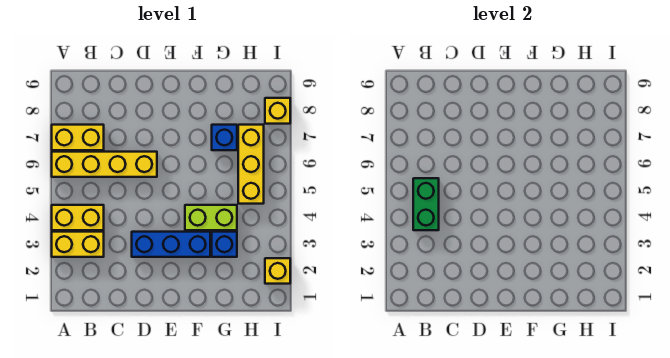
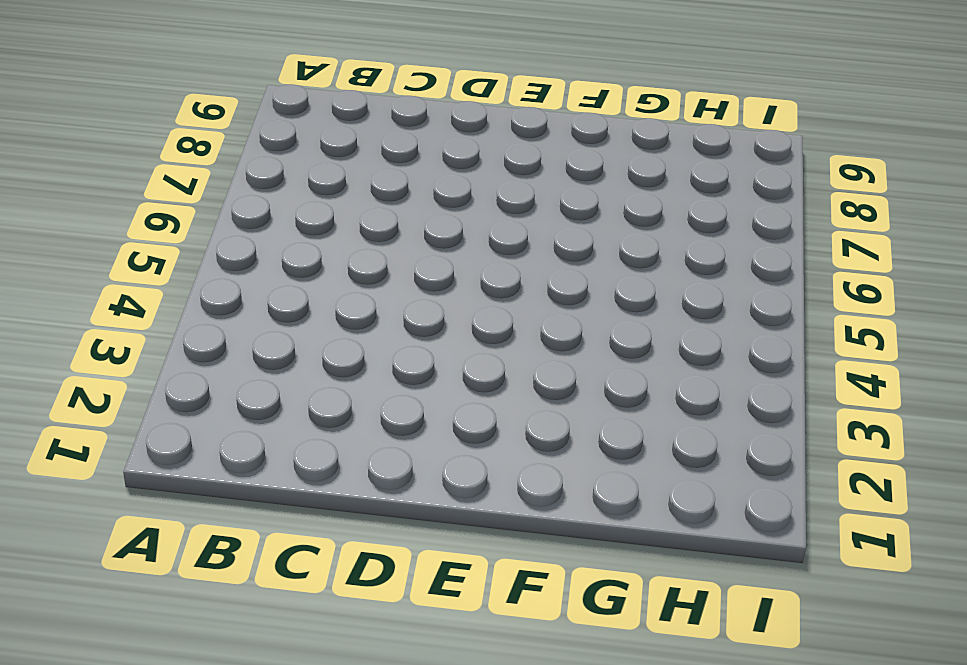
none -> yellow 1x2 brick [52,232,104,257]
none -> yellow 1x2 brick [52,205,104,230]
none -> yellow 1x4 brick [52,152,157,177]

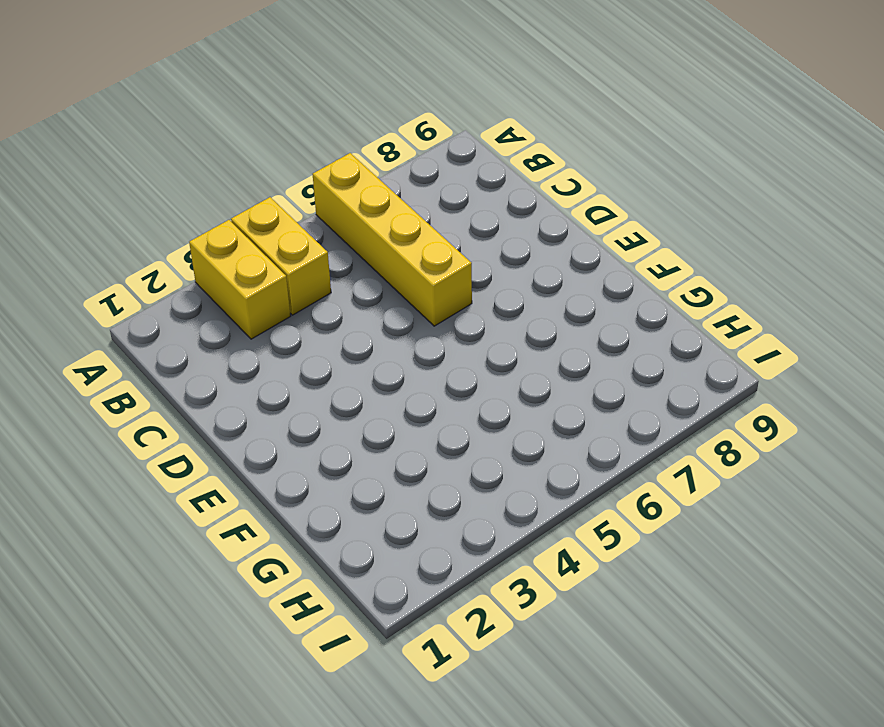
none -> yellow 1x2 brick [52,125,104,150]
none -> blue 1x3 brick [132,232,210,257]
none -> lime 1x2 brick [185,205,237,230]

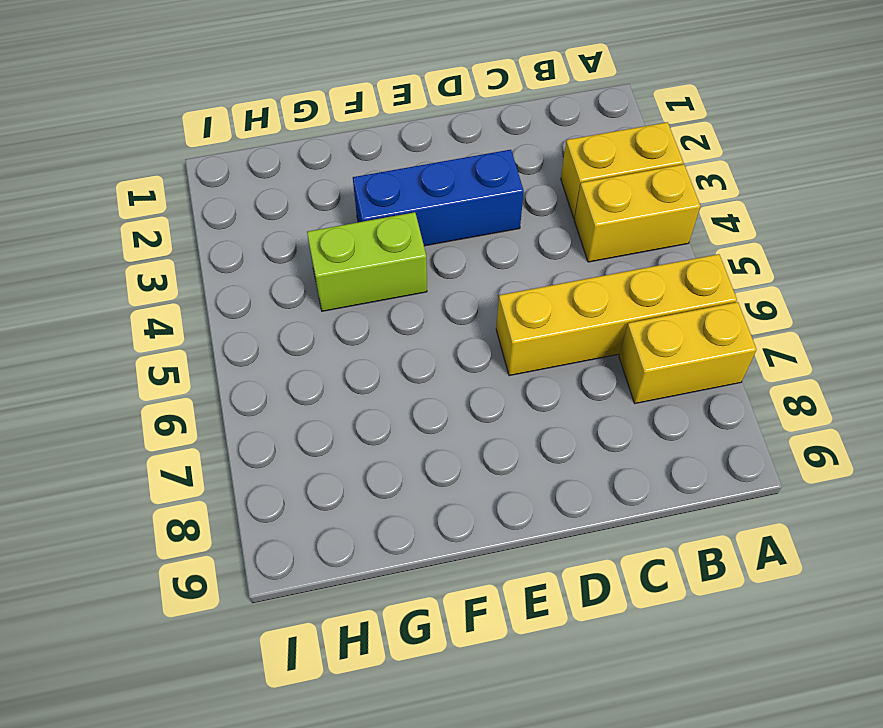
none -> blue 1x1 brick [212,232,237,257]
none -> blue 1x1 brick [212,125,237,150]
none -> yellow 1x3 brick [238,125,264,204]

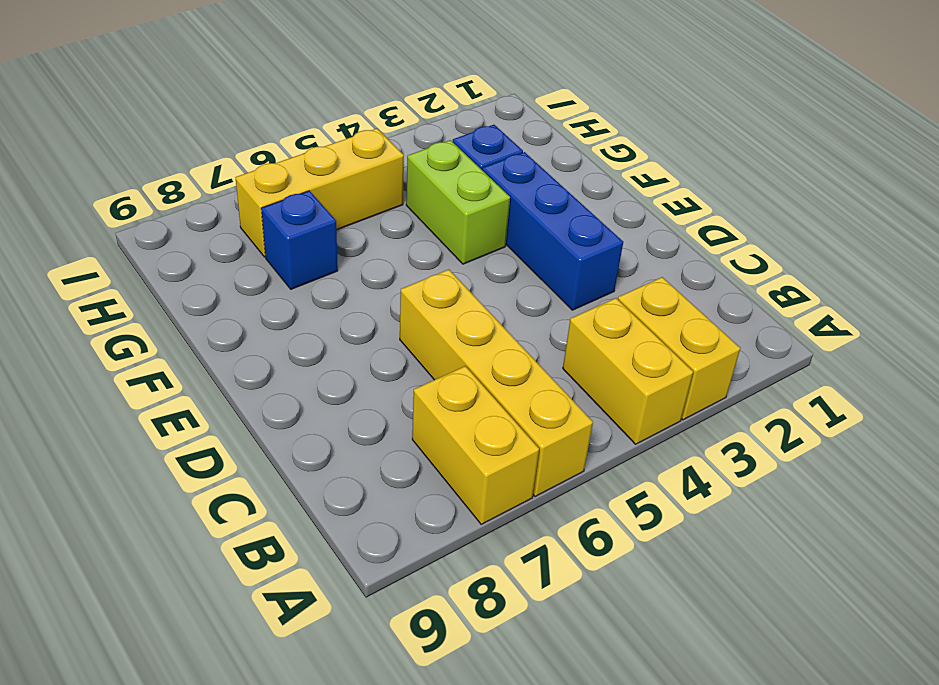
none -> yellow 1x1 brick [265,258,290,284]
none -> yellow 1x1 brick [265,98,290,124]
none -> green 1x2 brick [413,178,439,230]

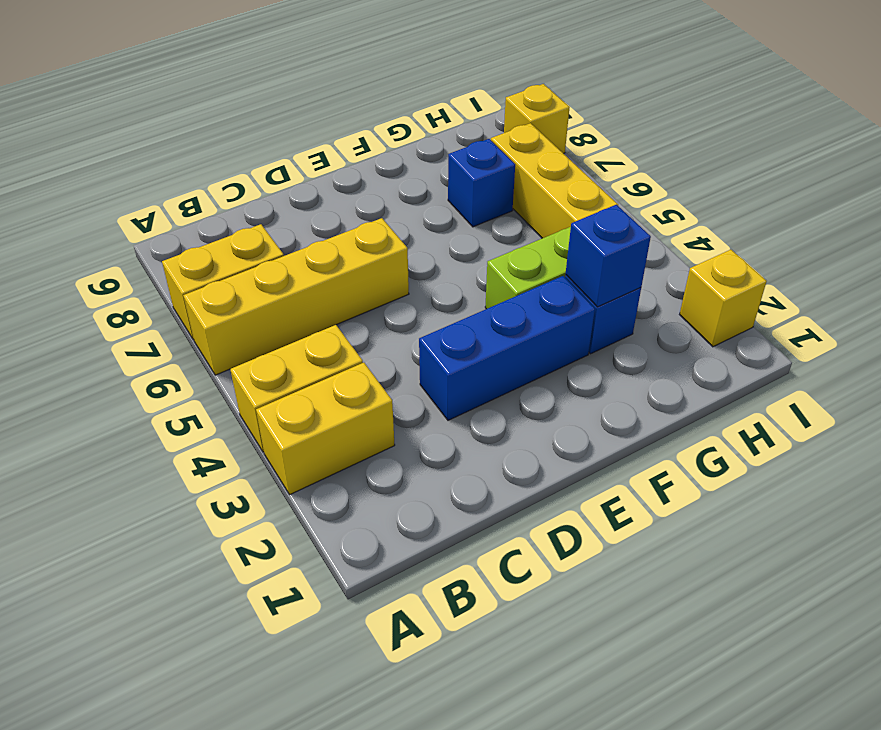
blue 1x1 brick [566,205,651,307] -> none
none -> green 1x2 brick [413,178,439,230]

